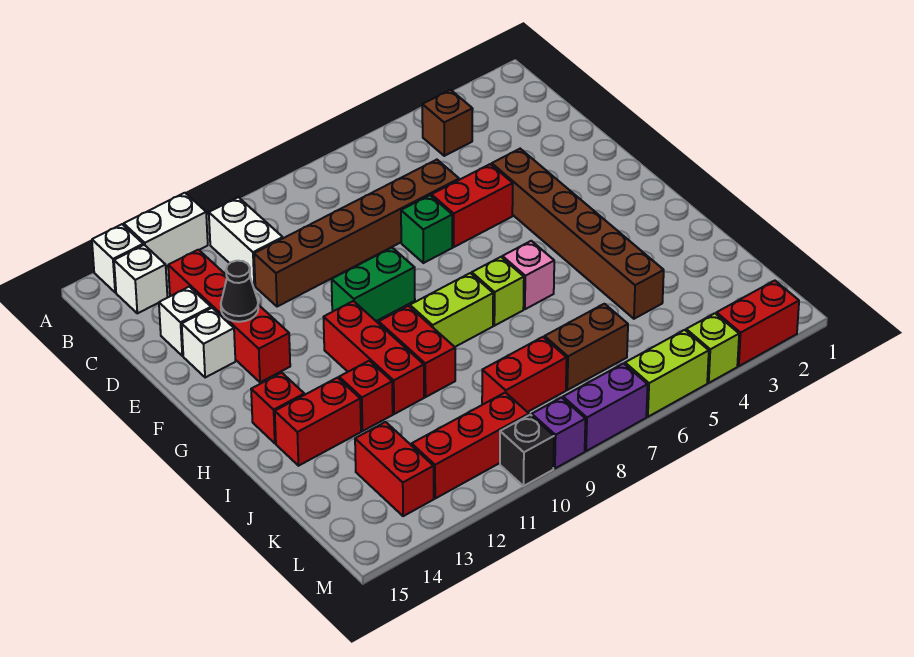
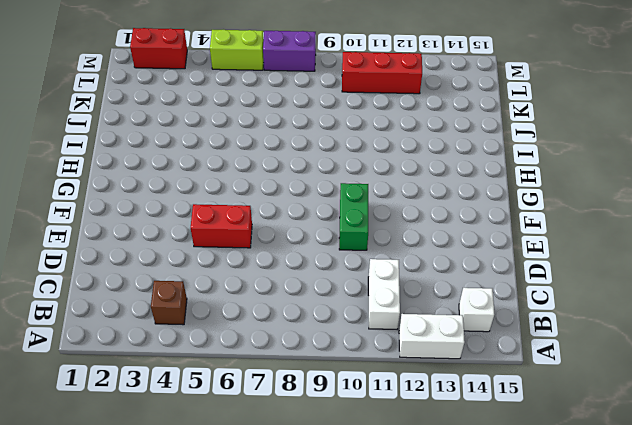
green 1x2 brick [339,183,368,250] -> green 1x2 brick turned to [332,248,415,321]
none -> white 1x1 brick [92,224,143,293]
none -> red 1x4 brick [168,250,290,382]
none -> brown 1x6 brick [254,160,459,307]
none -> white 1x1 brick [159,287,211,356]

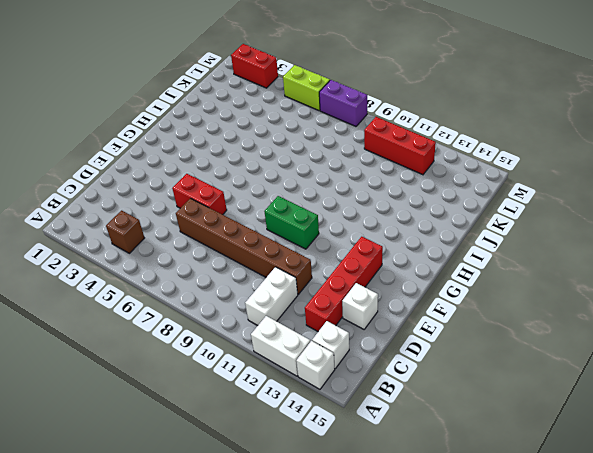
none -> brown 1x6 brick [492,149,664,319]
none -> green 1x1 brick [401,195,452,263]
none -> white 1x1 brick [182,308,235,378]
none -> red 1x3 brick [324,301,424,414]

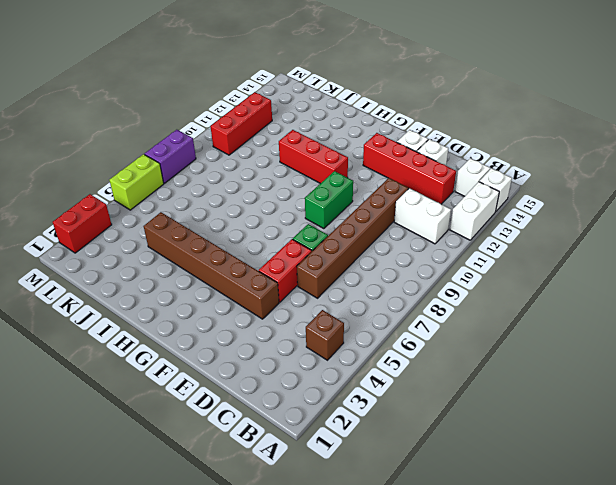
none -> pink 1x1 brick [502,241,554,309]
none -> lime 1x1 brick [472,257,524,326]
none -> lime 1x2 brick [410,273,493,347]
none -> red 1x2 brick [379,306,455,397]

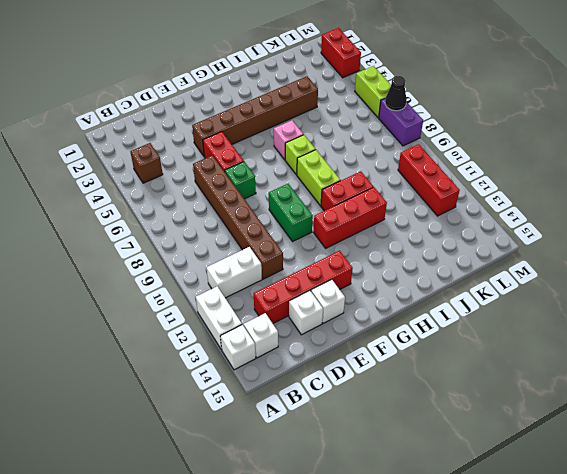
black 1x1 cone [385,76,407,111] -> black 1x1 cone moved to [221,261,258,322]
none -> red 1x1 brick [251,373,304,443]
none -> red 1x1 brick [339,361,393,431]
none -> red 1x2 brick [275,378,361,466]
none -> brown 1x2 brick [545,304,628,390]

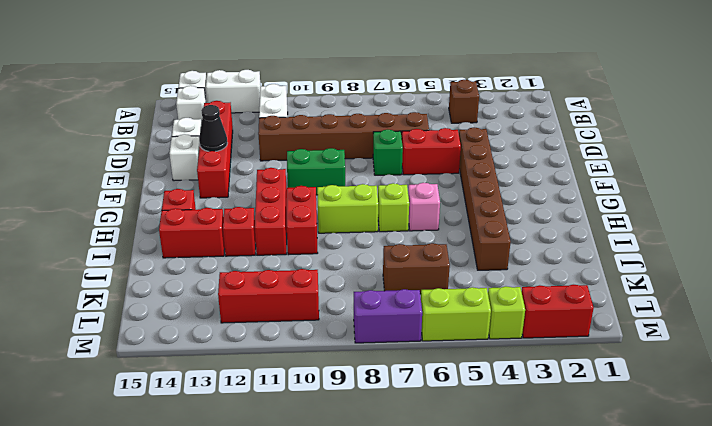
none -> red 1x2 brick [482,337,567,412]
none -> red 1x2 brick [355,422,434,516]
none -> purple 1x1 brick [532,398,585,468]
none -> black 1x1 brick [500,415,554,486]

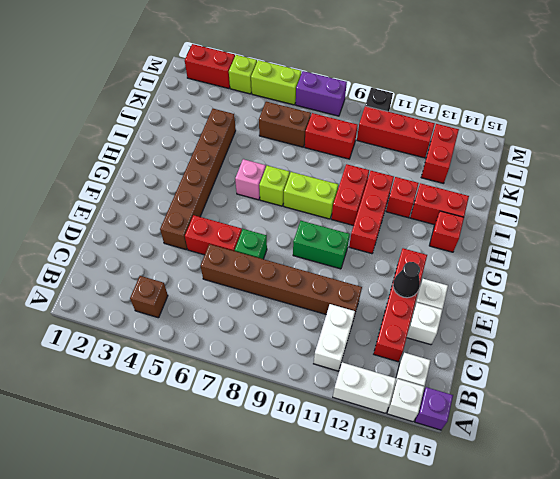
purple 1x1 brick [415,387,453,430] -> purple 1x1 brick moved to [532,398,585,468]

